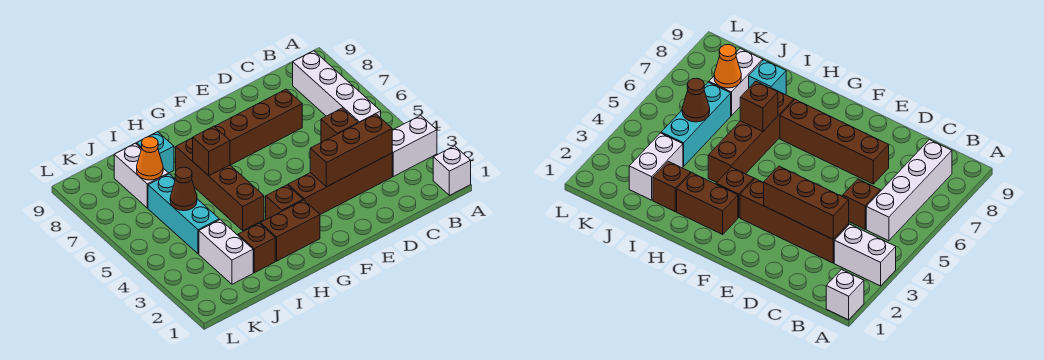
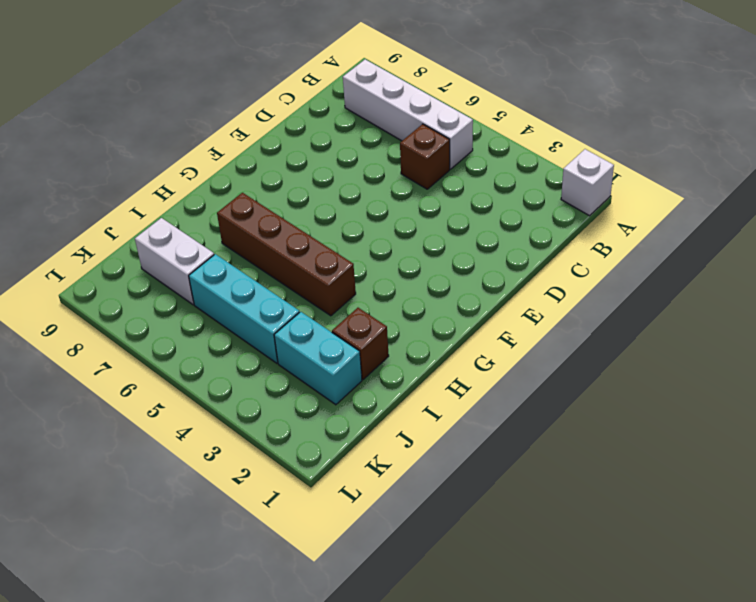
cyan 1x2 brick [274,312,362,405] -> white 1x2 brick [199,220,253,284]
none -> white 1x2 brick [392,115,437,176]
none -> brown 1x4 brick [288,153,392,215]
none -> brown 1x4 brick [214,89,302,165]

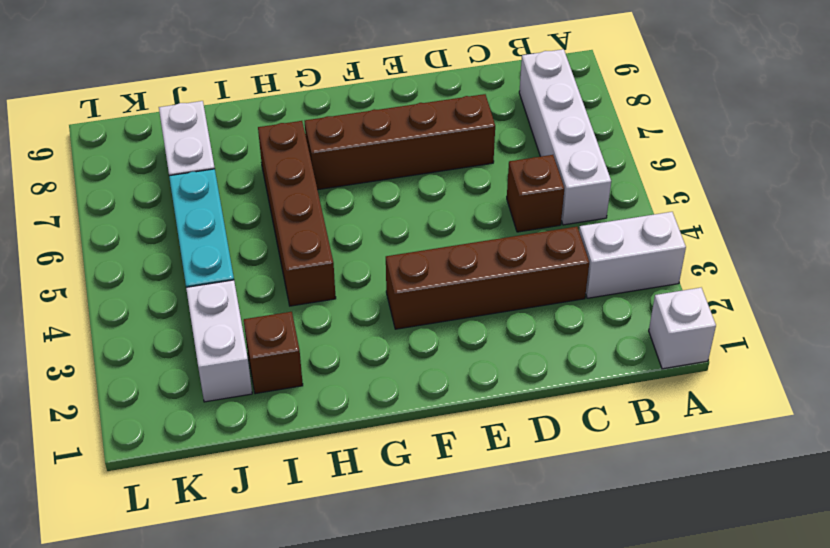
none -> brown 1x2 brick [260,200,320,261]
none -> brown 1x1 brick [266,185,303,219]
none -> cyan 1x1 brick [137,132,174,173]

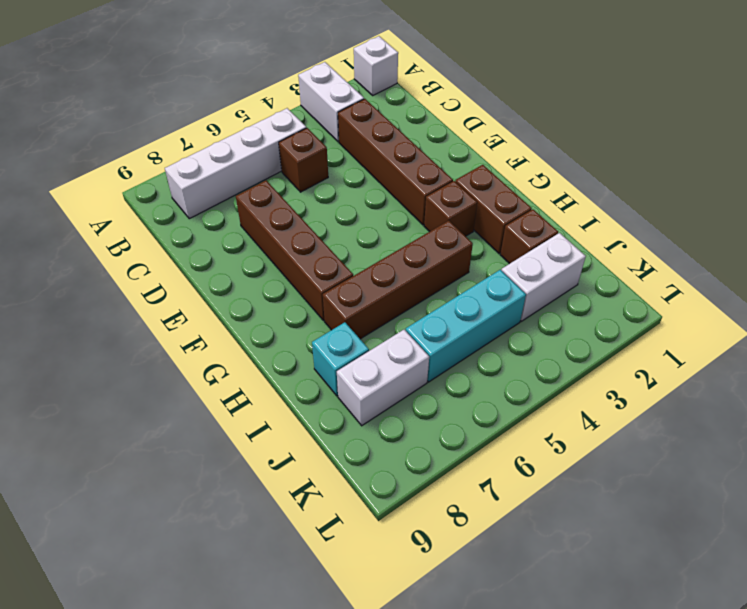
none -> brown 1x3 brick [310,114,392,187]
none -> brown 1x1 brick [193,126,230,176]
none -> brown 1x1 cone [170,167,197,211]

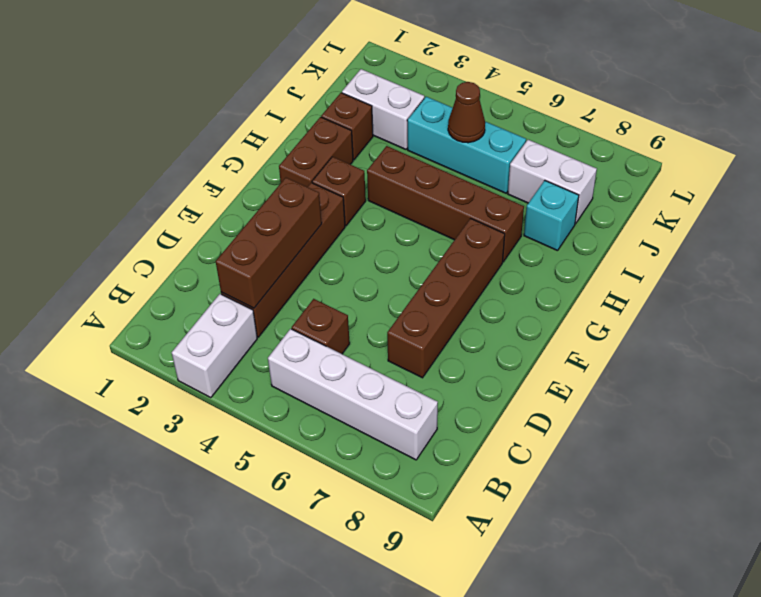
none -> white 1x1 brick [433,146,471,195]
none -> brown 1x1 brick [193,126,230,176]
none -> orange 1x1 cone [137,137,163,180]

